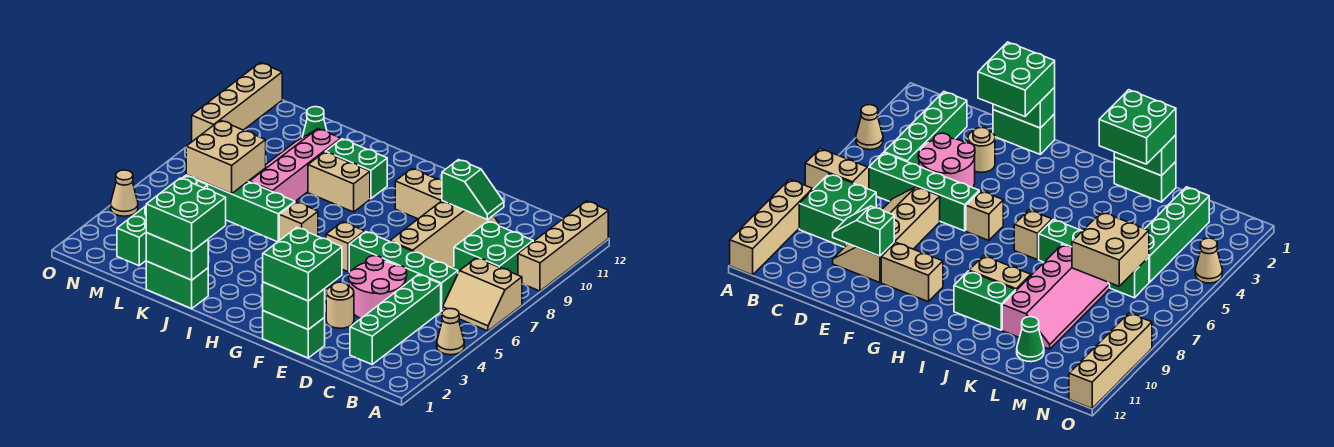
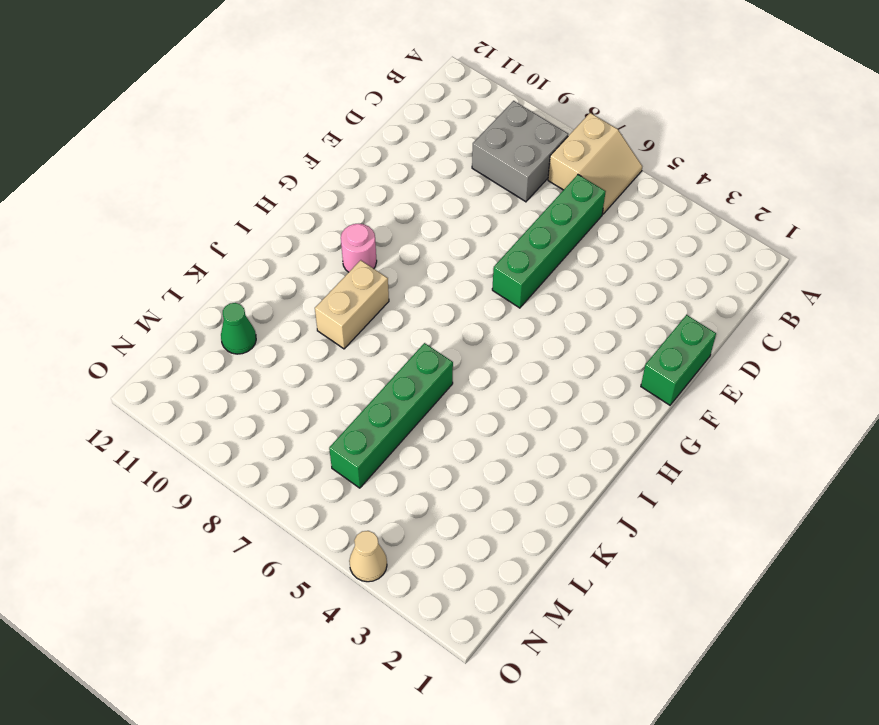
grey 2x2 brick [472,101,568,202] -> green 2x2 brick [454,221,533,275]
pink 1x1 round brick [341,224,377,272] -> none
none -> tan 1x1 cone [437,309,464,355]
none -> tan 1x4 brick [518,201,608,291]
none -> green 1x4 brick [350,275,441,364]

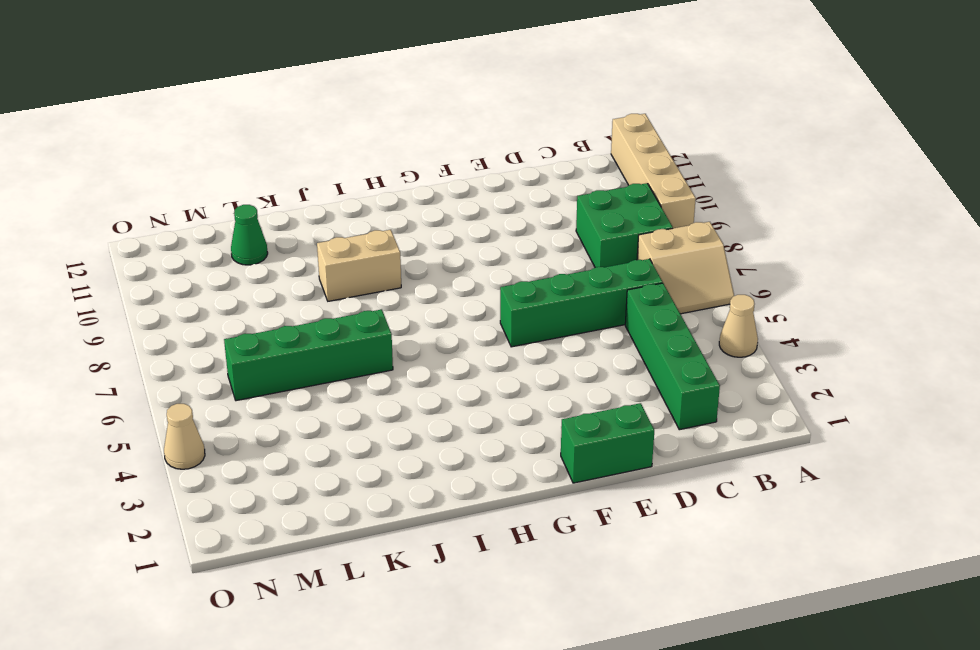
none -> pink 2x2 round brick [349,256,407,318]
none -> tan 2x4 slope [390,201,501,269]
none -> tan 1x1 round brick [326,282,354,328]

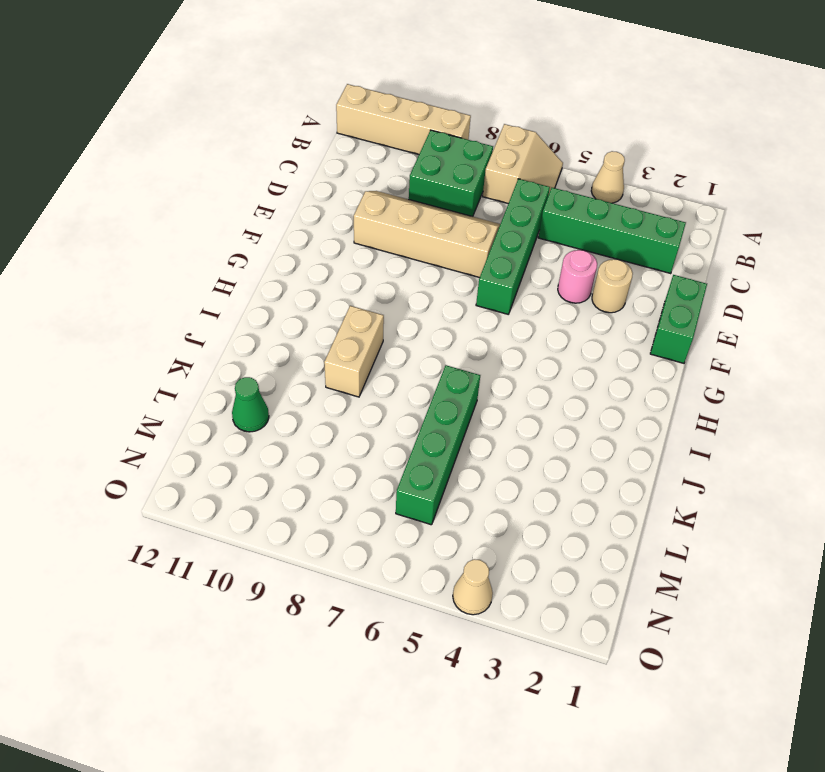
pink 1x1 round brick [558,250,597,303] -> pink 2x2 round brick [349,256,407,318]
none -> tan 1x2 brick [395,169,442,219]
none -> tan 1x1 brick [326,222,365,272]
none -> tan 1x1 brick [279,202,318,241]

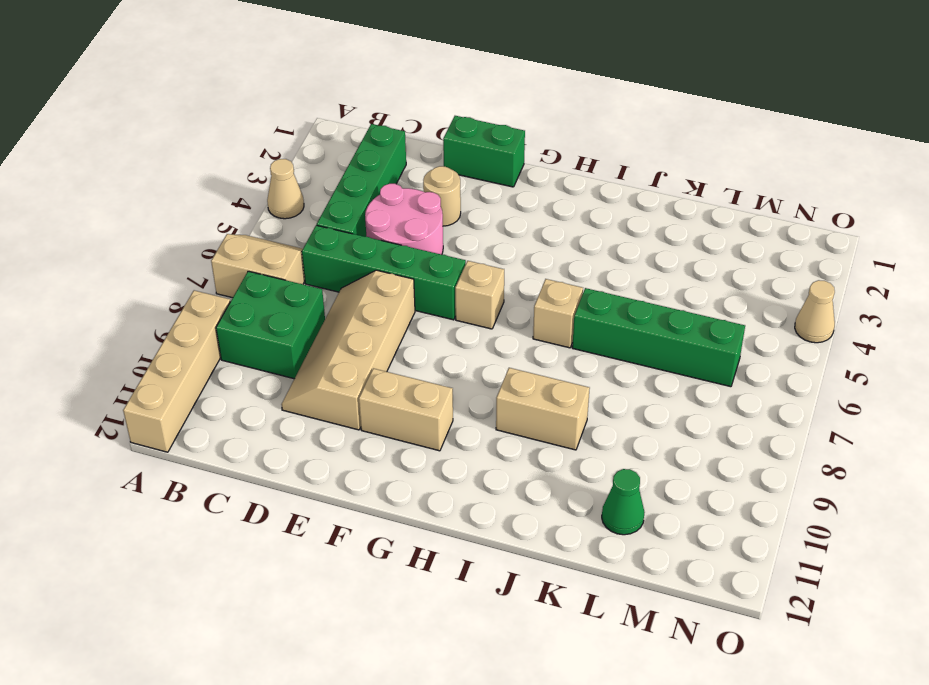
none -> green 1x2 brick [325,139,387,199]
none -> green 1x2 brick [146,261,208,309]
none -> pink 2x4 slope [248,129,341,201]

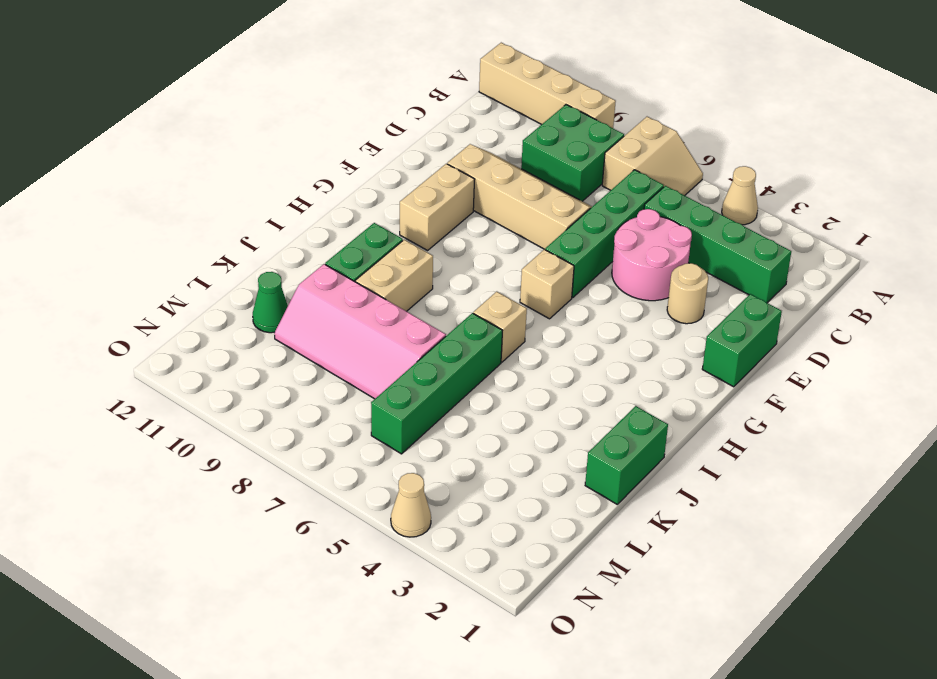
none -> green 1x4 brick [117,176,208,266]
none -> tan 1x4 brick [192,63,282,141]
none -> green 1x2 slope [442,160,504,219]

